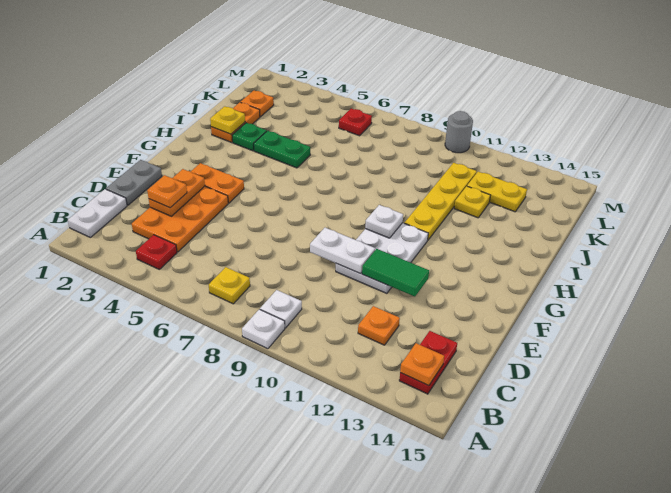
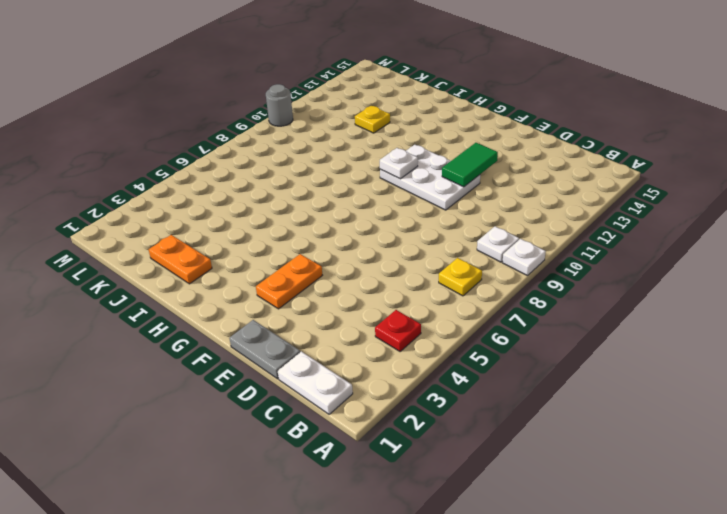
none -> red 1x2 plate [399,331,457,394]
none -> orange 2x3 plate [132,186,228,252]
none -> orange 1x1 plate [358,306,400,345]

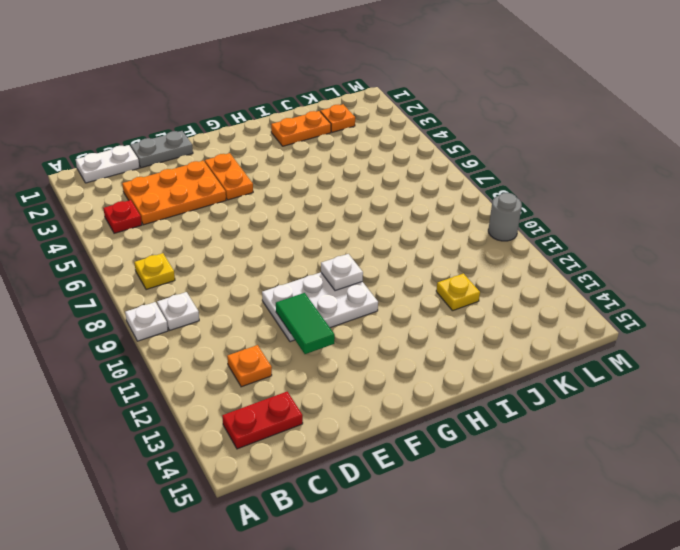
none -> yellow 1x4 plate [404,163,477,240]
none -> green 1x1 plate [232,123,267,151]
none -> green 1x2 plate [254,131,310,168]

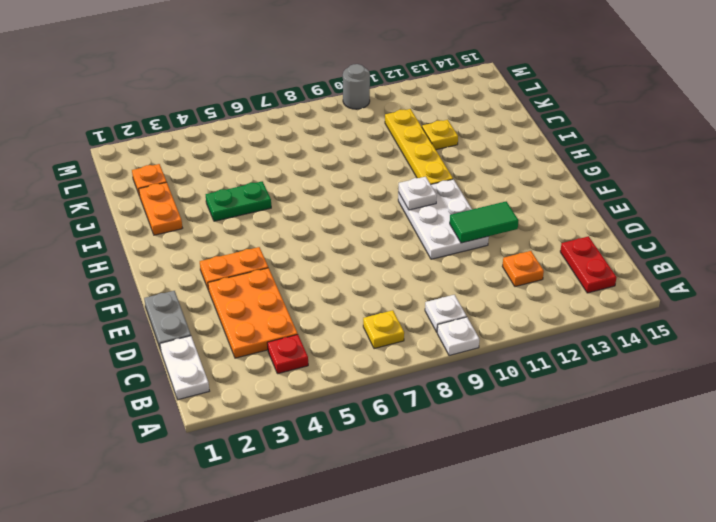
none -> green 1x1 plate [232,123,267,151]
none -> yellow 1x2 plate [467,172,527,212]
none -> red 1x1 plate [339,109,372,136]

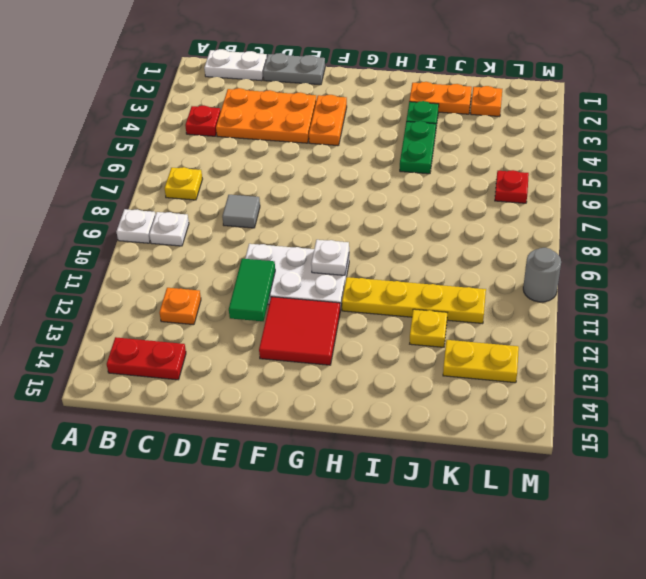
grey 1x1 tile [222,195,260,228] -> none
red 2x2 tile [259,297,340,365] -> none
yellow 1x2 plate [443,340,519,383] -> yellow 1x2 plate turned to [467,172,527,212]
none -> orange 1x1 plate [400,343,444,386]
none -> orange 1x2 plate [149,169,205,216]
none -> white 1x2 plate [310,228,375,273]

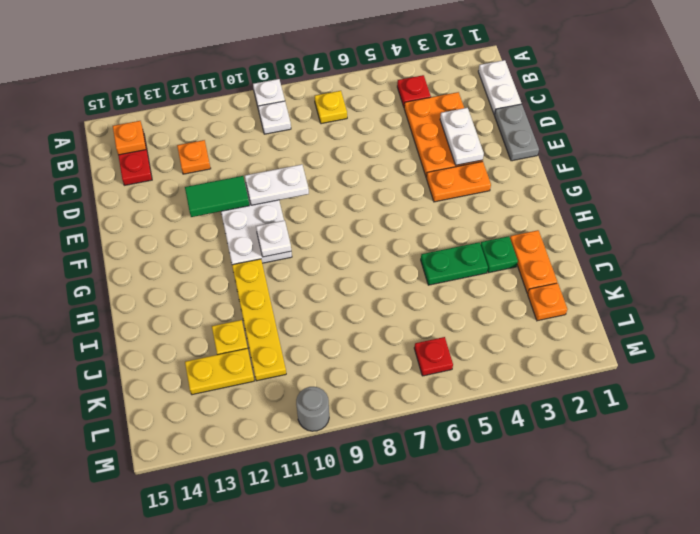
white 1x2 plate [440,108,484,165] -> orange 1x2 plate [149,169,205,216]
none -> yellow 1x1 plate [210,106,245,134]
none -> orange 1x1 plate [147,175,187,208]

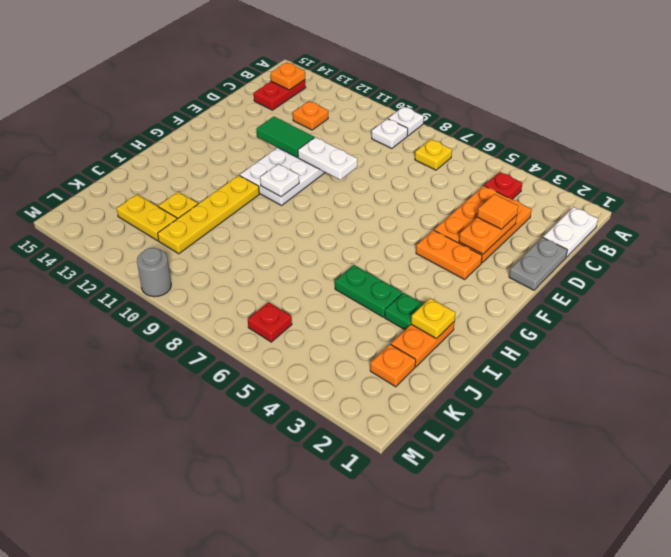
orange 1x1 tile [477,194,518,229] -> orange 1x1 plate [147,175,187,208]

